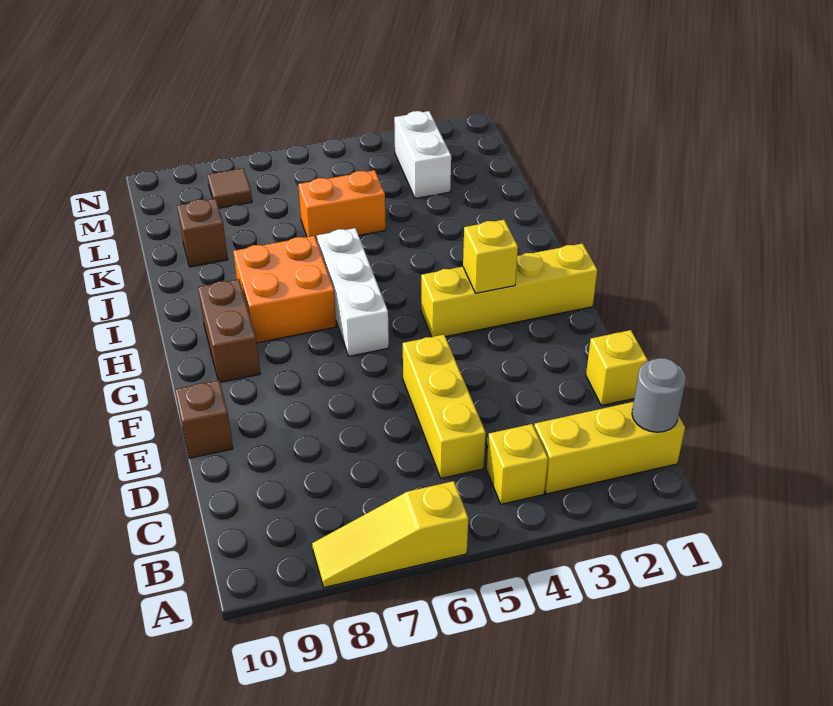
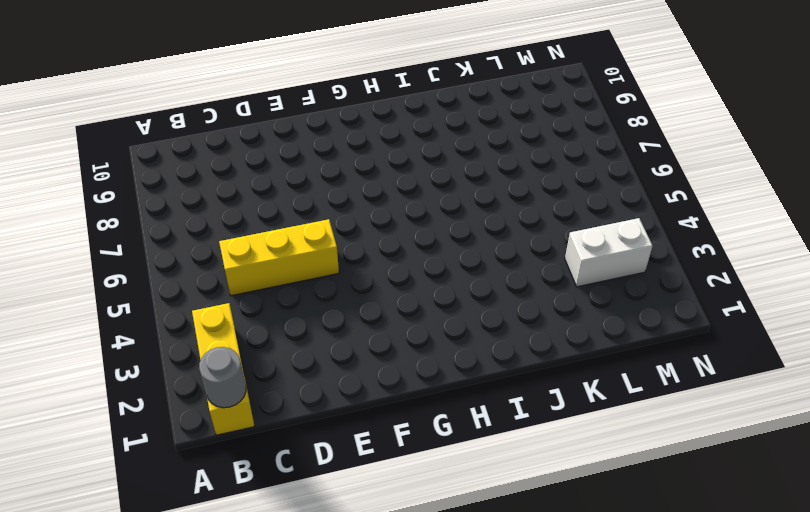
none -> yellow 1x3 slope [312,481,468,588]
none -> yellow 1x1 brick [487,424,548,504]
none -> yellow 1x1 brick [586,330,648,406]

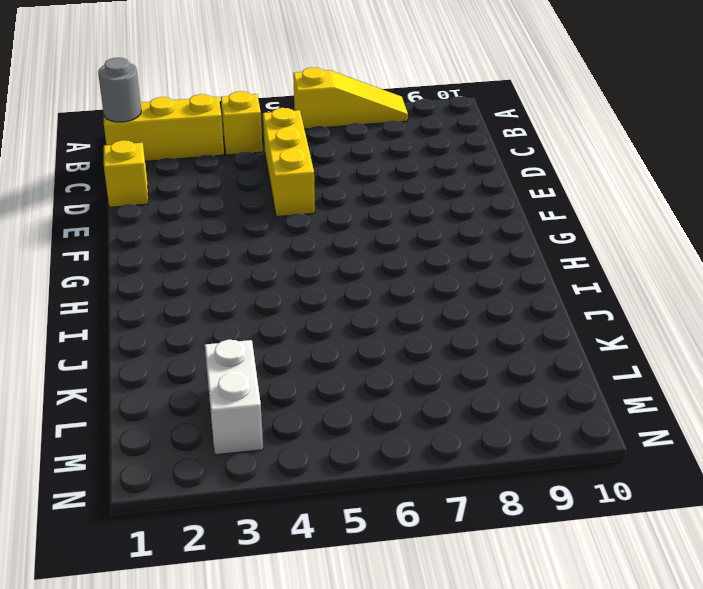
none -> brown 1x1 brick [175,380,233,458]
none -> yellow 1x4 brick [421,243,597,337]
none -> white 1x3 brick [317,228,389,356]

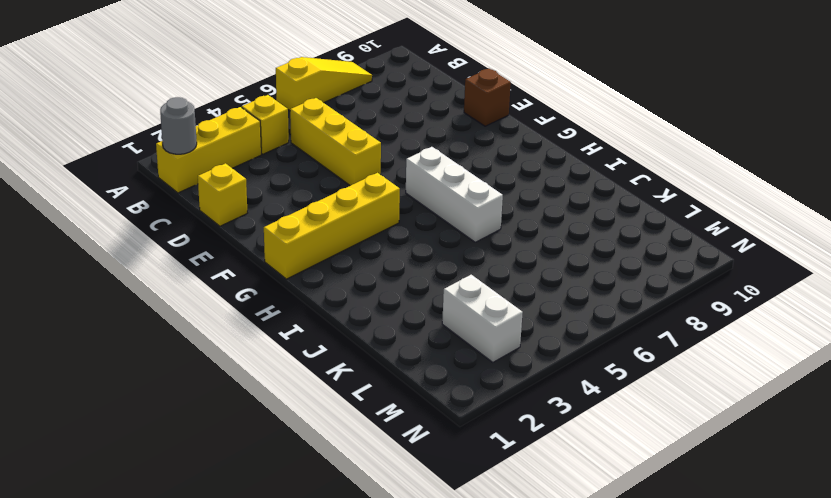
none -> brown 1x2 brick [198,279,260,383]
none -> orange 2x2 brick [233,236,336,343]
none -> orange 1x2 brick [298,170,386,241]

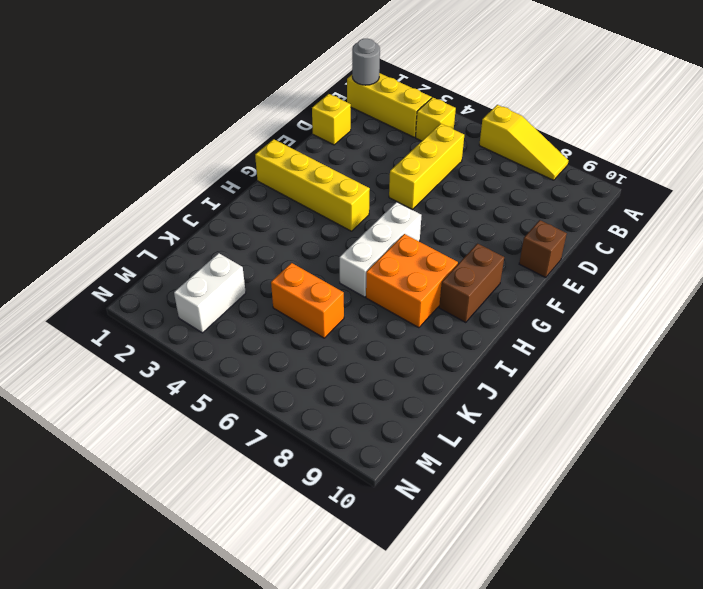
none -> brown 1x1 brick [177,199,228,267]
none -> brown 1x1 tile [208,168,252,208]
none -> yellow 1x1 brick [463,220,518,293]

